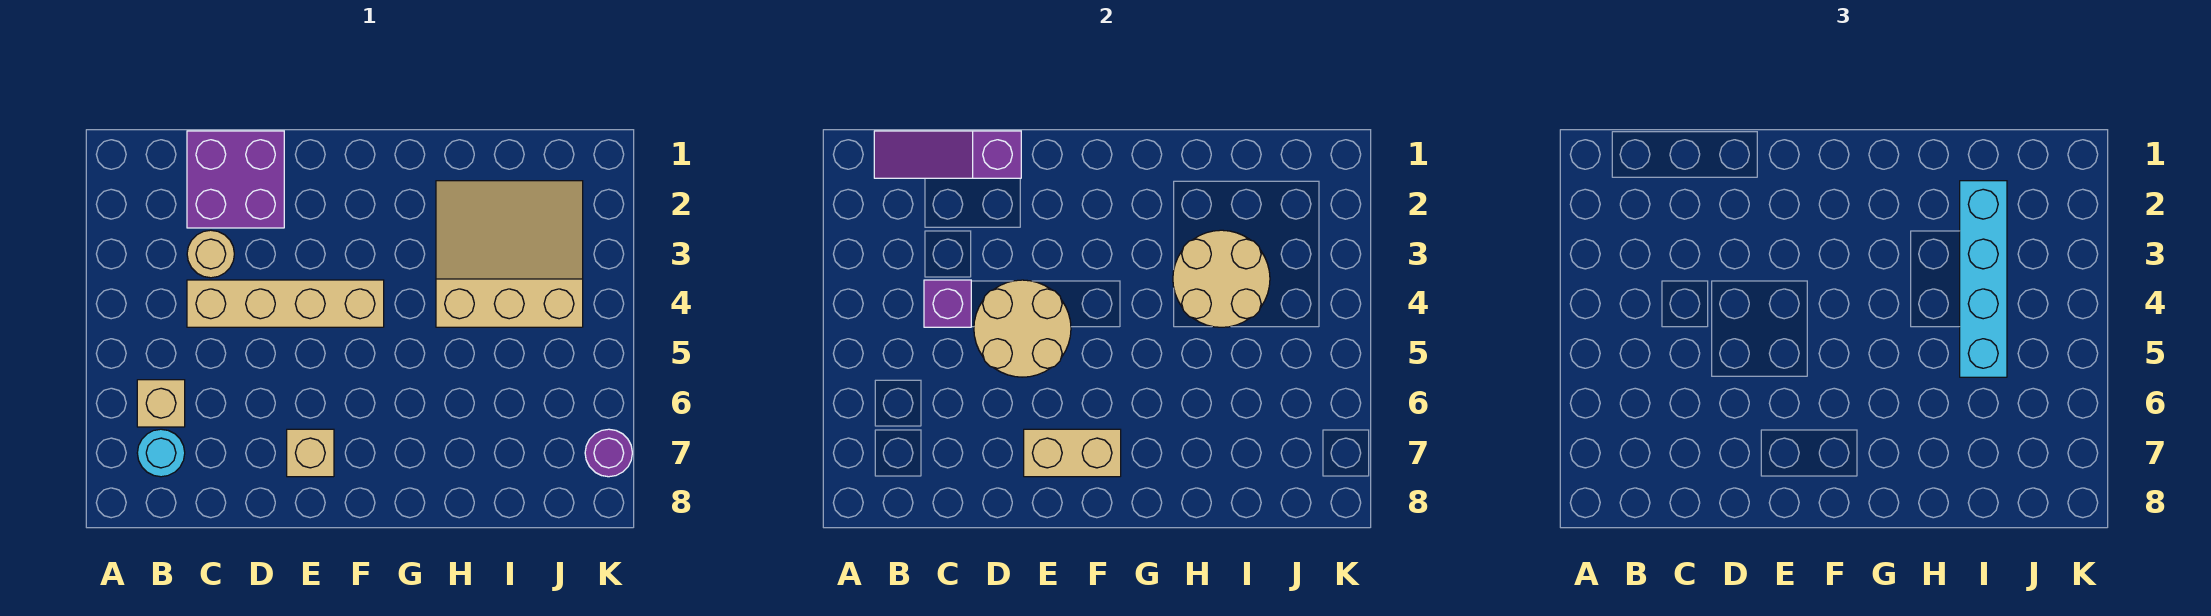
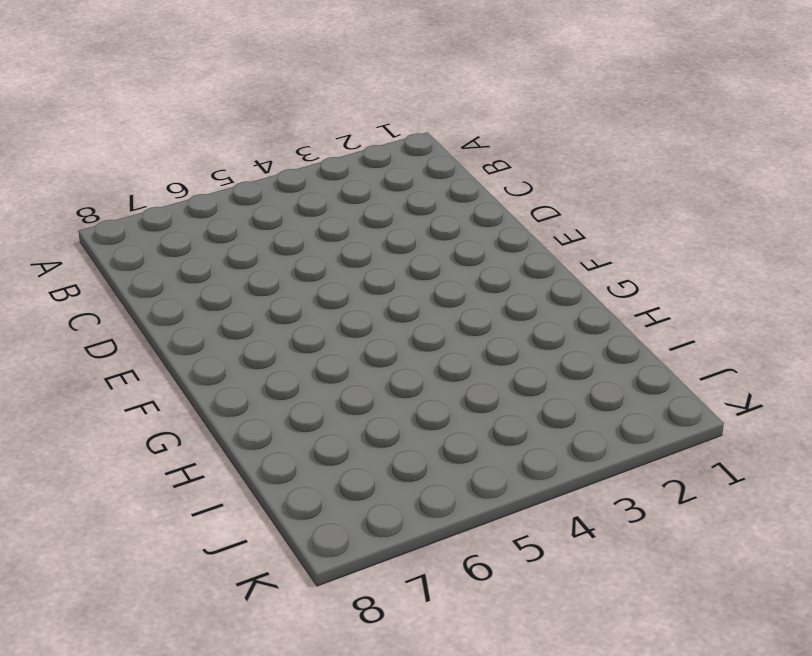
none -> tan 1x1 brick [137,380,185,427]
none -> cyan 1x1 round brick [137,429,185,477]
none -> purple 2x2 brick [187,131,284,228]

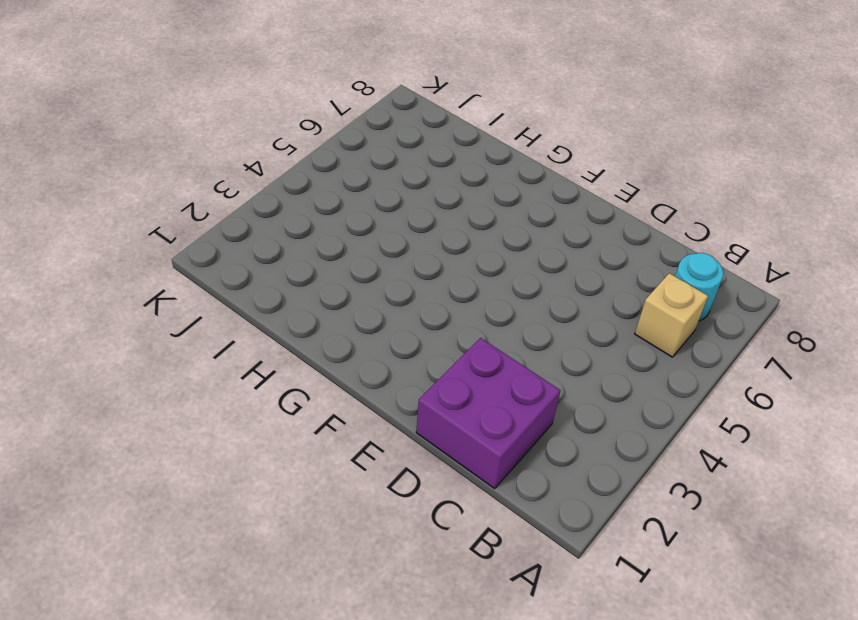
none -> tan 1x1 round brick [187,230,234,278]
none -> tan 1x4 brick [187,280,384,327]
none -> tan 1x1 brick [287,429,334,477]

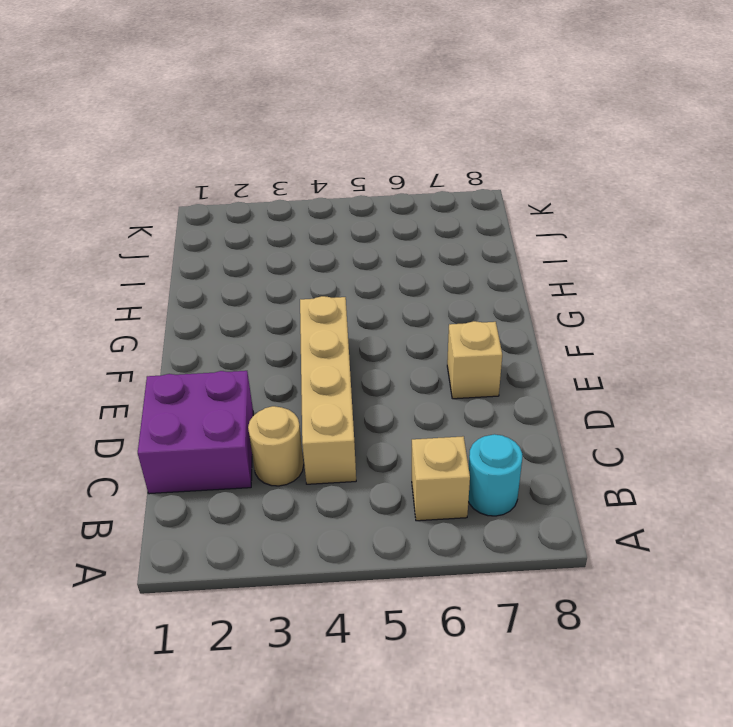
none -> tan 3x3 slope [436,181,583,327]
none -> purple 1x1 round brick [585,429,632,477]
none -> purple 1x3 slope [874,131,1021,178]

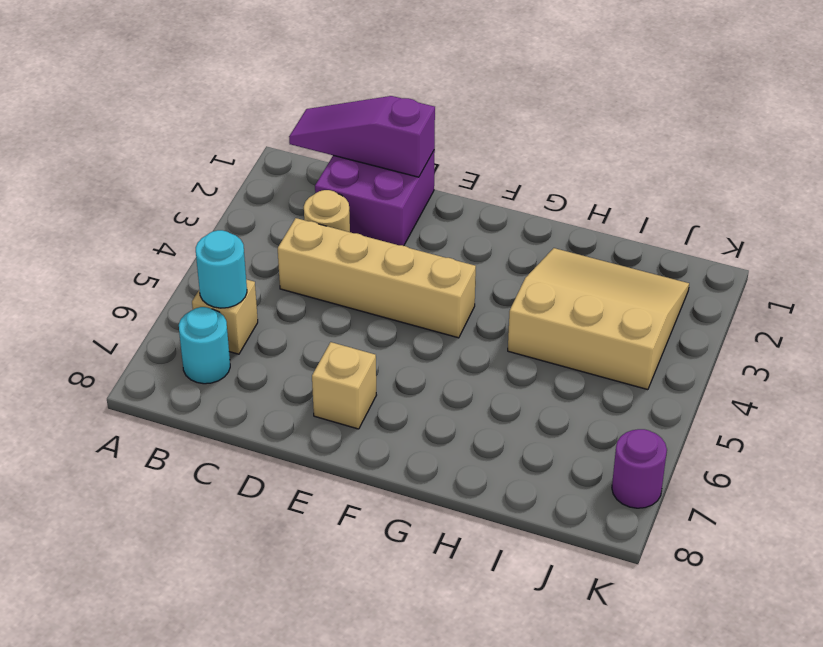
cyan 1x1 round brick [196,230,247,308] -> none
none -> purple 1x1 brick [924,280,971,327]
none -> tan 2x2 round brick [974,280,1071,377]
none -> tan 1x2 brick [1024,429,1121,477]

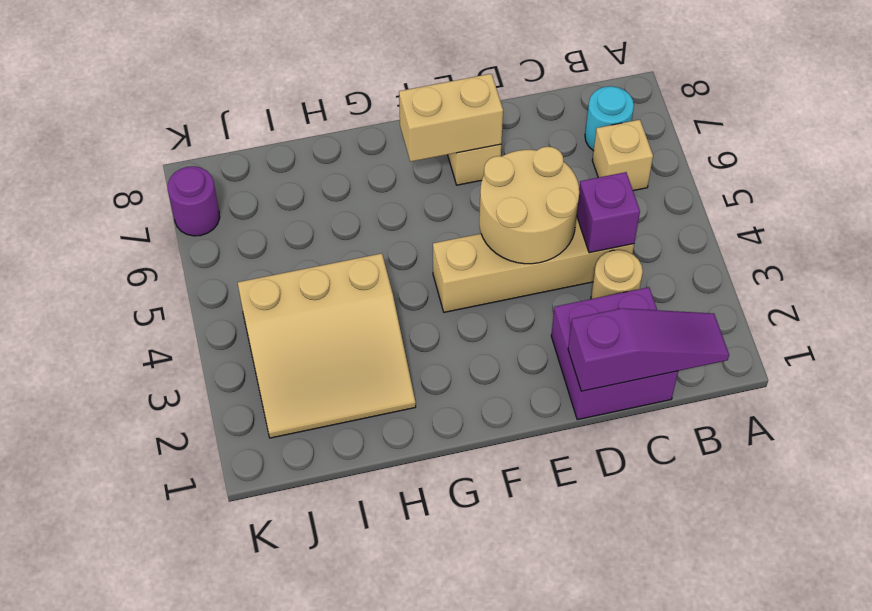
none -> tan 2x2 round brick [1173,230,1270,327]
none -> cyan 1x4 brick [1960,181,2007,377]

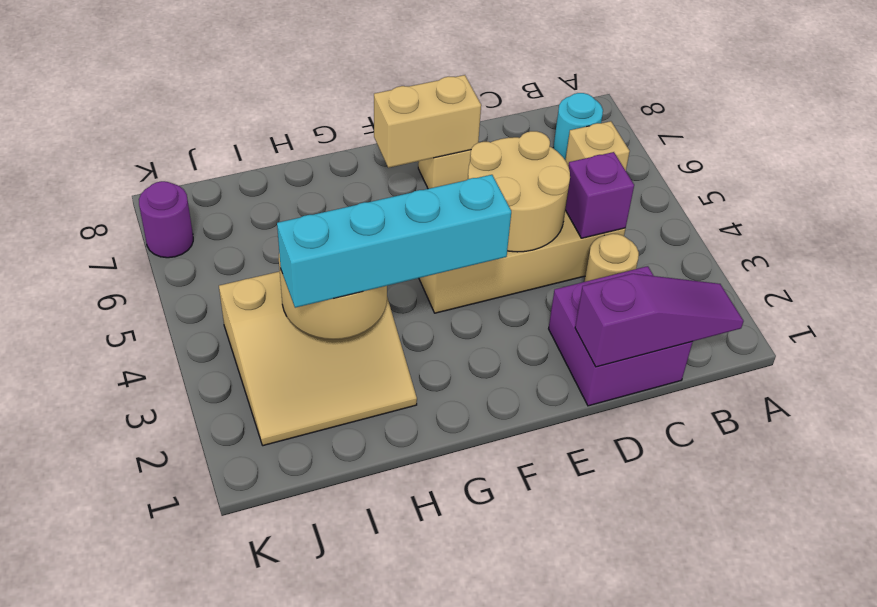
cyan 1x4 brick [277,175,511,308] -> cyan 1x4 brick turned to [1960,181,2007,377]

